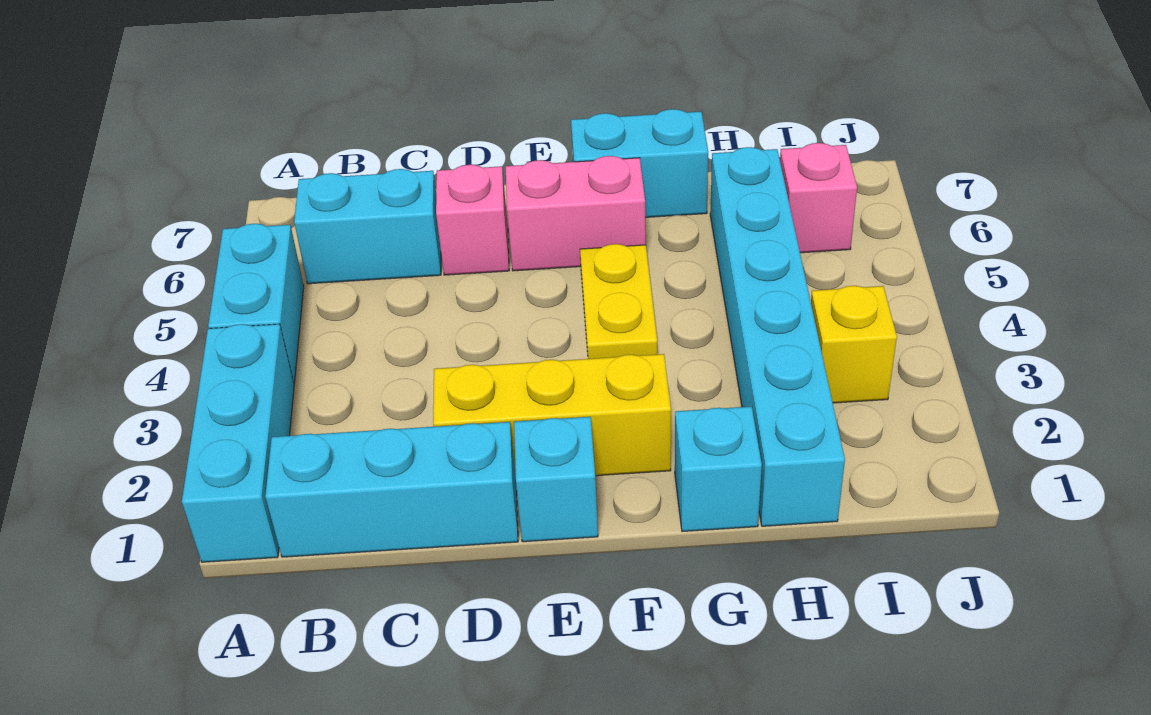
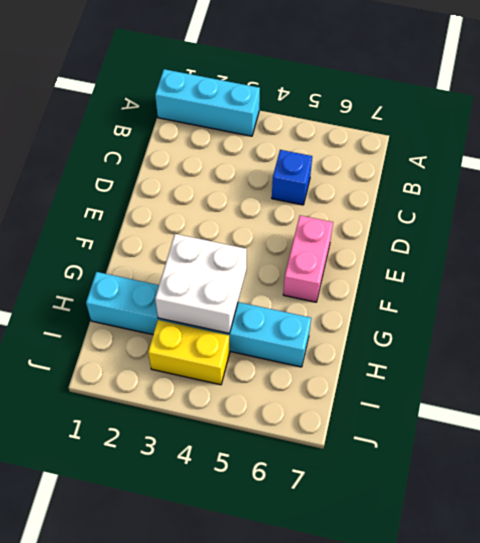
blue 1x1 brick [272,150,312,205] -> none
white 2x2 brick [155,234,247,334] -> none
yellow 1x2 brick [148,320,230,385] -> yellow 1x1 brick [811,286,897,403]
none -> cyan 1x2 brick [208,224,304,383]
none -> cyan 1x3 brick [265,422,518,557]
none -> cyan 1x2 brick [294,169,441,284]

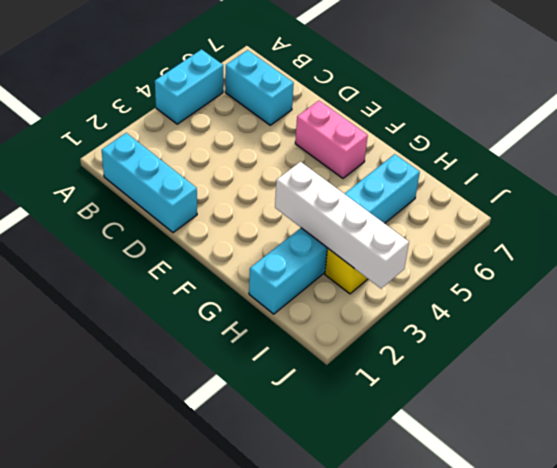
white 1x4 brick [275,162,409,289] -> none
none -> cyan 1x3 brick [182,324,294,562]
none -> yellow 1x3 brick [433,354,671,476]
none -> pink 1x1 brick [436,165,509,275]

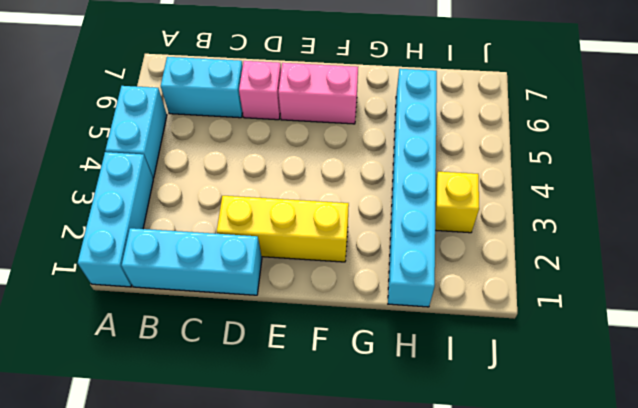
none -> cyan 1x1 brick [514,417,598,542]
none -> yellow 1x2 plate [580,244,658,359]
none -> cyan 1x2 brick [571,109,708,217]

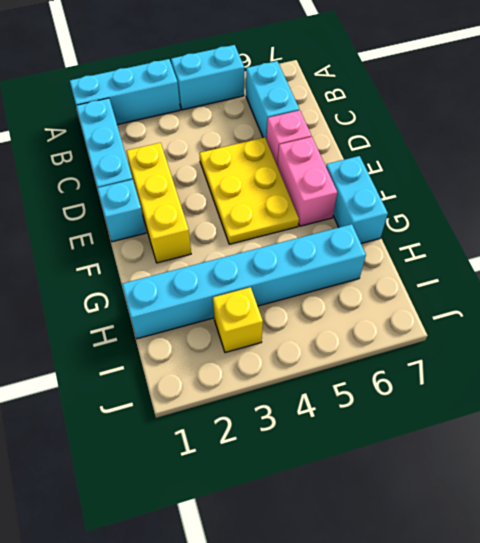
yellow 2x3 plate [199,137,299,244] -> yellow 1x2 plate [580,244,658,359]
none -> cyan 1x1 brick [675,406,762,532]
none -> pink 1x1 brick [780,143,857,253]

